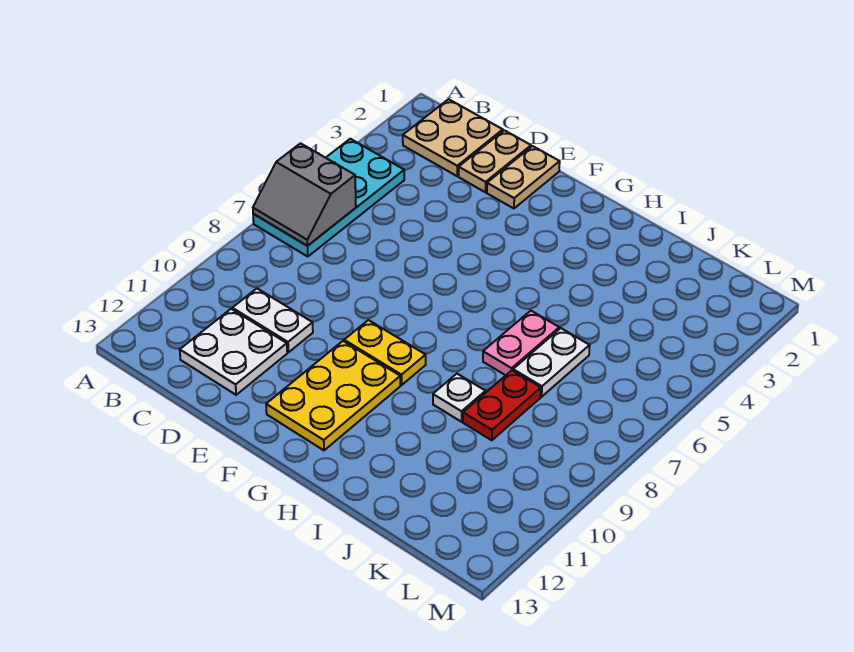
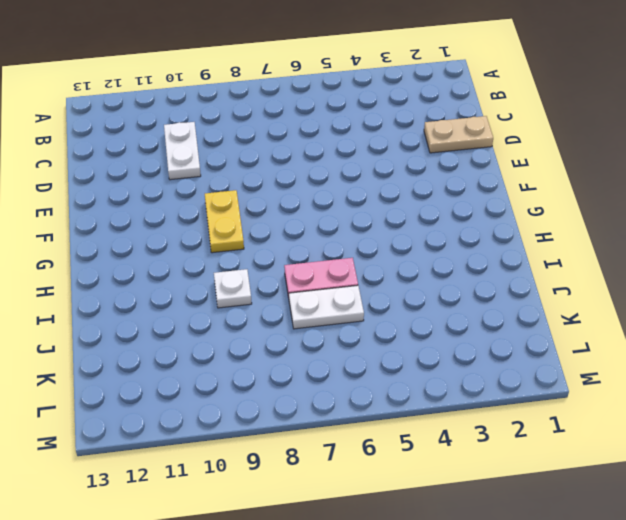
none -> cyan 2x4 plate [253,139,404,257]
none -> tan 2x2 plate [403,99,503,176]
none -> white 2x2 plate [180,309,287,395]

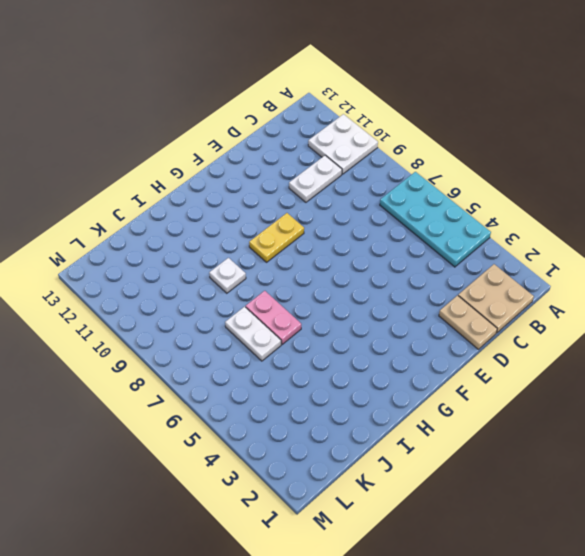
white 2x2 plate [308,114,378,174] -> white 2x2 plate moved to [180,309,287,395]
none -> tan 1x2 plate [487,146,560,208]
none -> yellow 2x3 plate [266,341,400,450]
none -> red 1x2 plate [463,371,541,440]

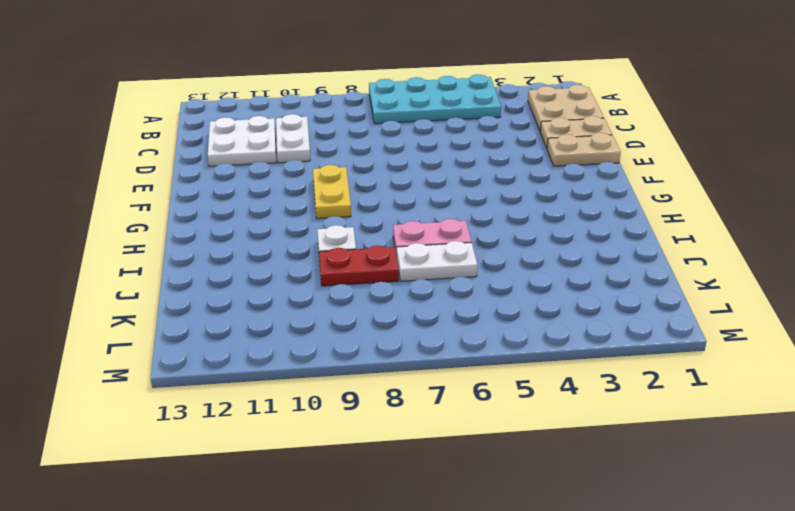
none -> yellow 2x3 plate [266,341,400,450]
none -> grey 2x2 slope [253,143,356,246]

